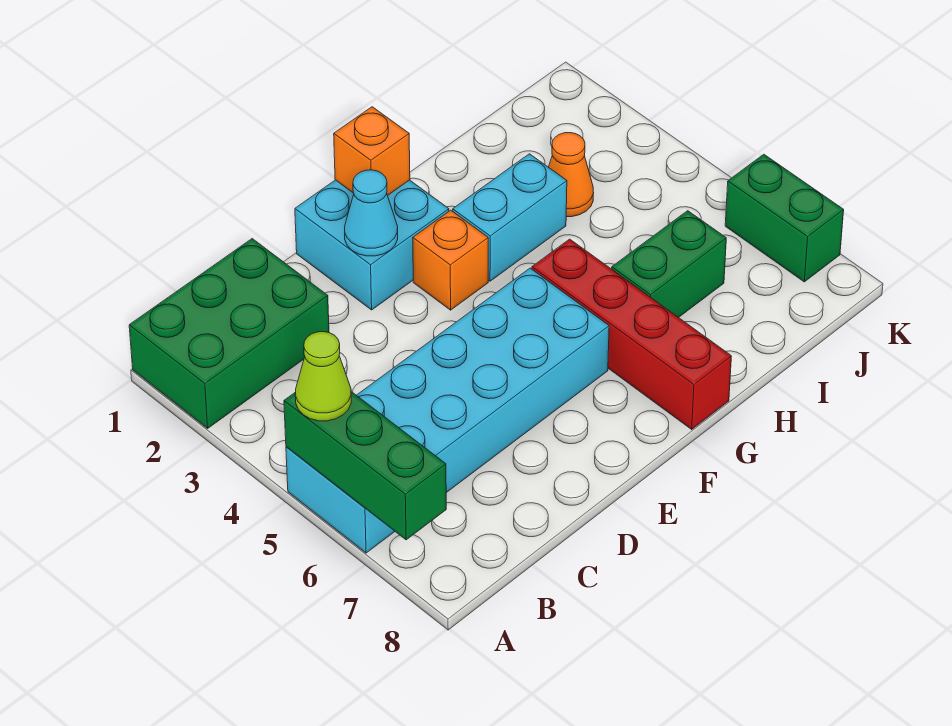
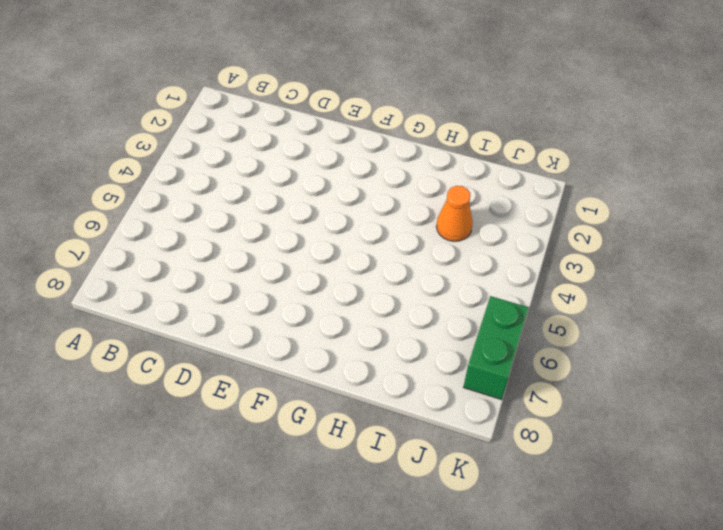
none -> green 2x3 brick [129,239,329,428]
none -> cyan 2x6 brick [286,268,609,553]
none -> cyan 2x2 brick [295,180,449,310]

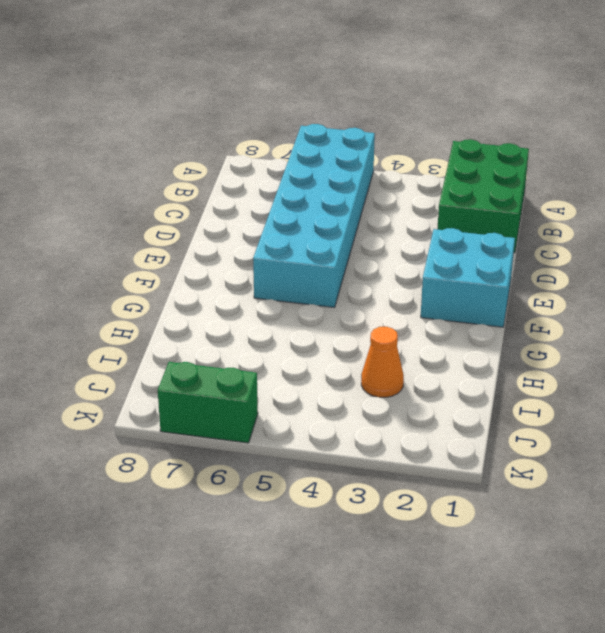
none -> orange 1x1 brick [413,210,488,310]
none -> cyan 1x2 brick [453,154,567,281]
none -> red 1x4 brick [532,239,731,429]

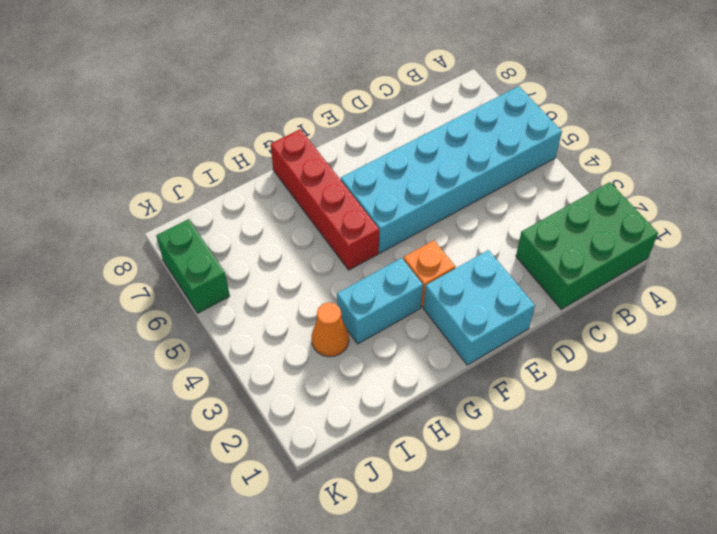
none -> green 1x2 brick [612,211,726,318]
none -> green 1x3 brick [284,392,446,540]
none -> cyan 1x1 cone [345,170,398,256]

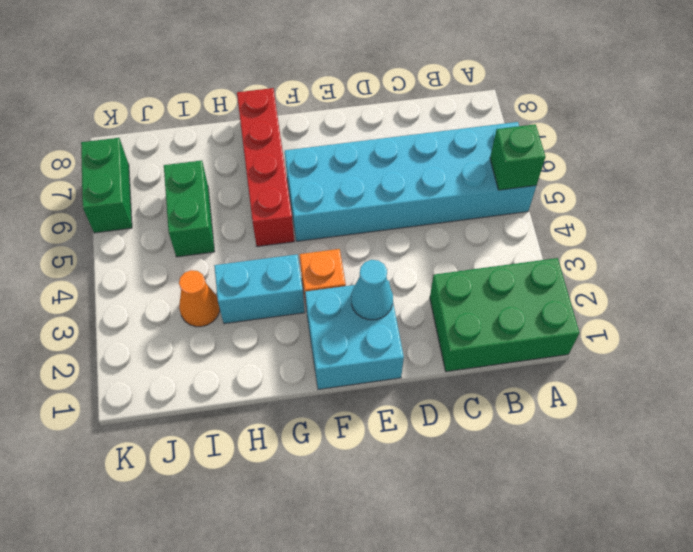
green 1x1 brick [490,124,545,190] -> green 1x3 brick [284,392,446,540]
green 1x2 brick [164,160,215,257] -> green 1x2 brick turned to [612,211,726,318]
none -> orange 1x1 brick [334,107,410,195]
none -> lime 1x1 cone [295,332,351,421]

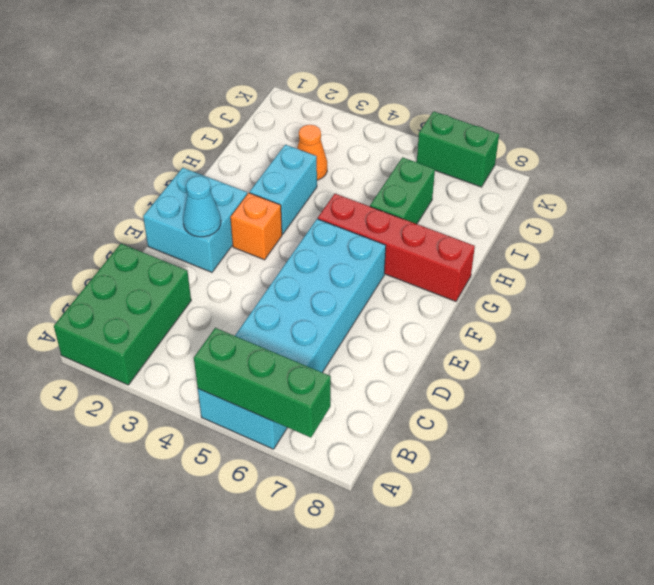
none -> orange 1x1 brick [334,107,410,195]
none -> lime 1x1 cone [295,332,351,421]

